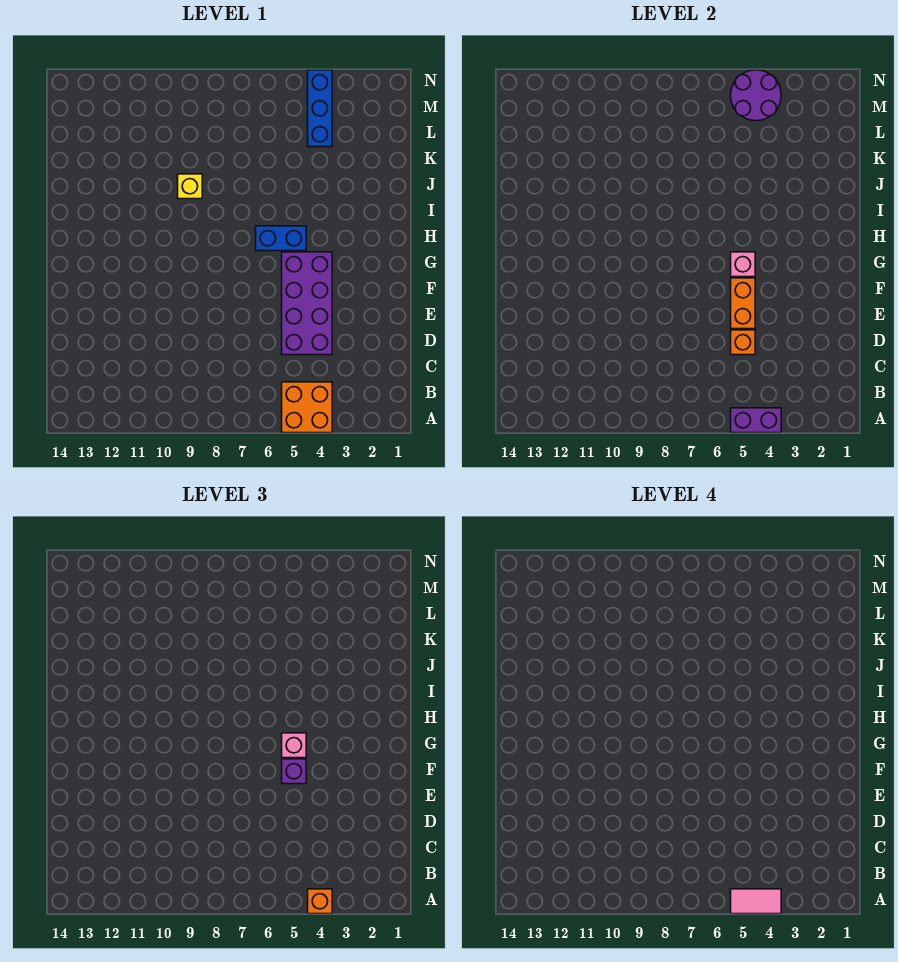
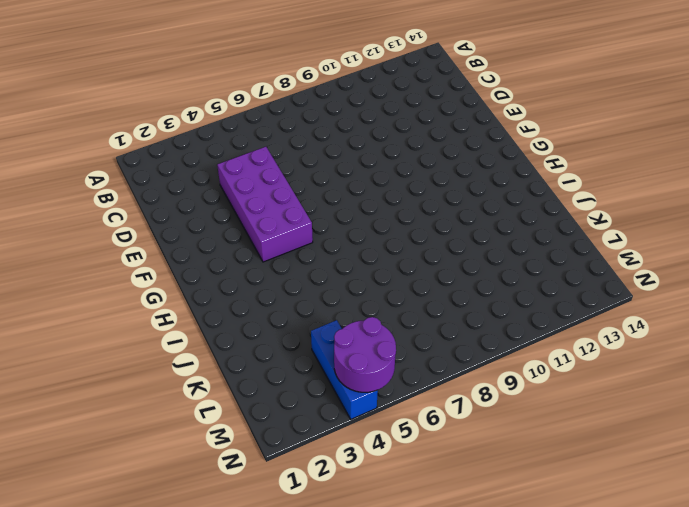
none -> orange 2x2 brick [282,382,332,433]
none -> blue 1x2 brick [256,226,306,251]
none -> yellow 1x1 brick [178,174,202,199]

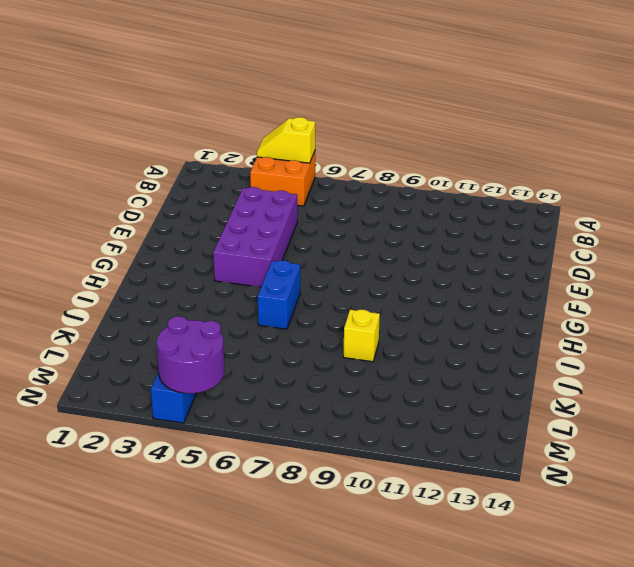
yellow 1x2 slope [257,117,315,163] -> purple 1x2 brick [731,408,781,433]
blue 1x2 brick [258,260,300,329] -> blue 1x2 brick turned to [256,226,306,251]
none -> orange 1x1 brick [731,330,755,355]
none -> orange 1x2 brick [731,278,755,329]
none -> pink 1x1 brick [731,252,755,277]

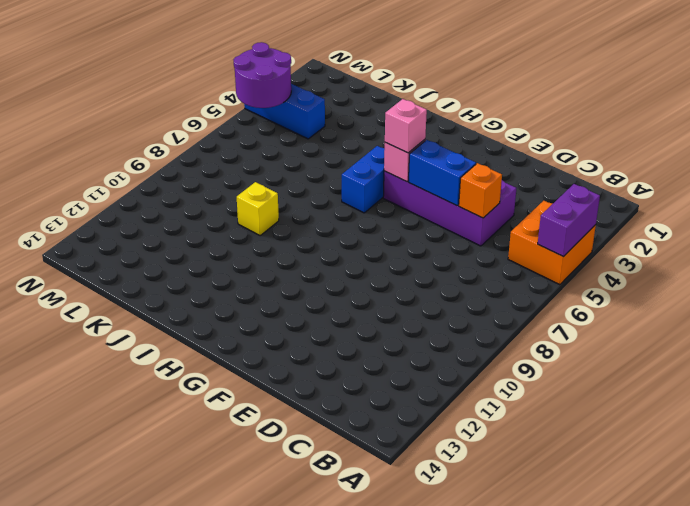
blue 1x2 brick [409,140,476,206] -> orange 1x2 brick [731,278,755,329]
none -> orange 1x1 brick [308,889,332,914]
none -> purple 1x1 brick [282,759,306,784]
none -> pink 1x2 tile [731,889,781,914]

